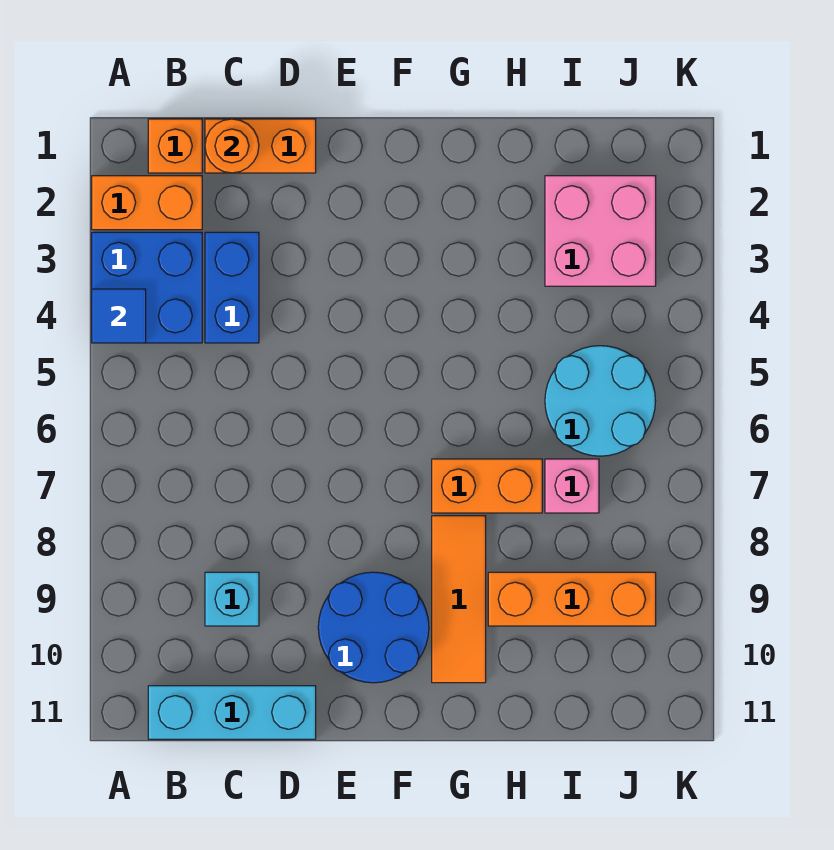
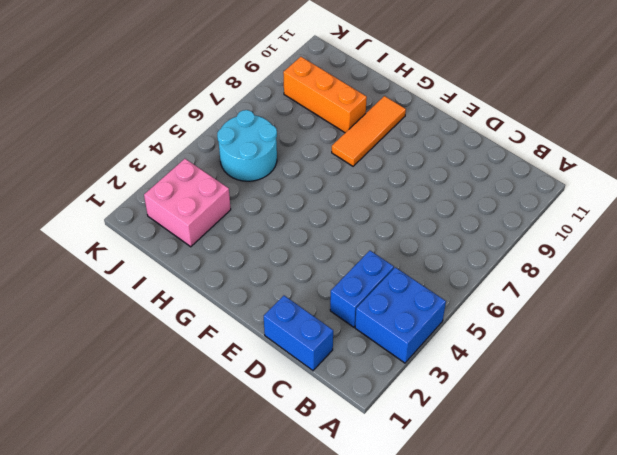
blue 1x2 brick [264,296,333,371] -> orange 1x2 brick [205,119,316,173]
none -> orange 1x2 brick [92,176,202,230]
none -> orange 1x1 brick [148,119,202,173]
none -> cyan 1x3 brick [148,686,316,739]

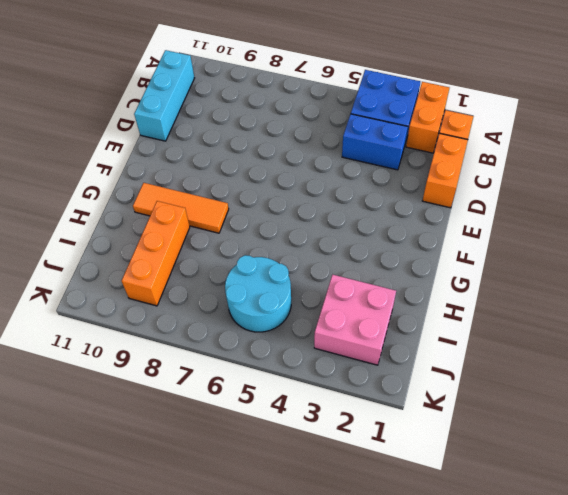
none -> cyan 1x1 brick [205,572,259,626]
none -> blue 2x2 round brick [318,572,429,683]
none -> orange 1x2 brick [432,459,542,513]

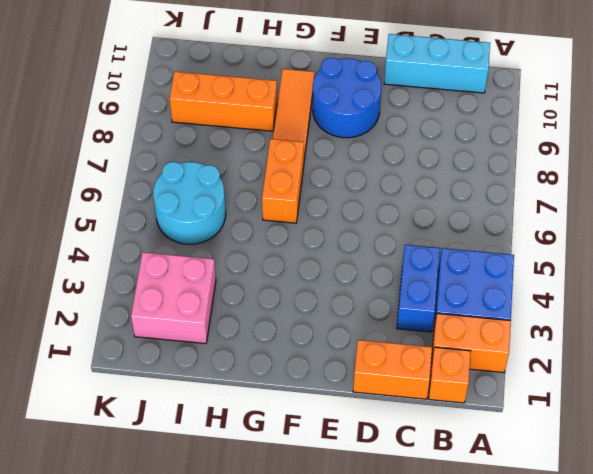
orange 1x2 brick [262,139,304,223] -> orange 1x2 brick turned to [432,459,542,513]
none -> cyan 1x1 brick [205,572,259,626]
none -> pink 1x1 brick [545,459,599,513]
none -> blue 1x1 tile [92,289,146,343]

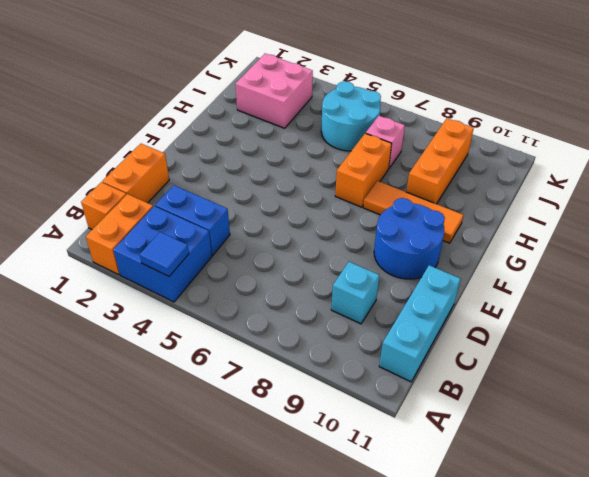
none -> orange 1x1 round brick [205,119,259,173]

